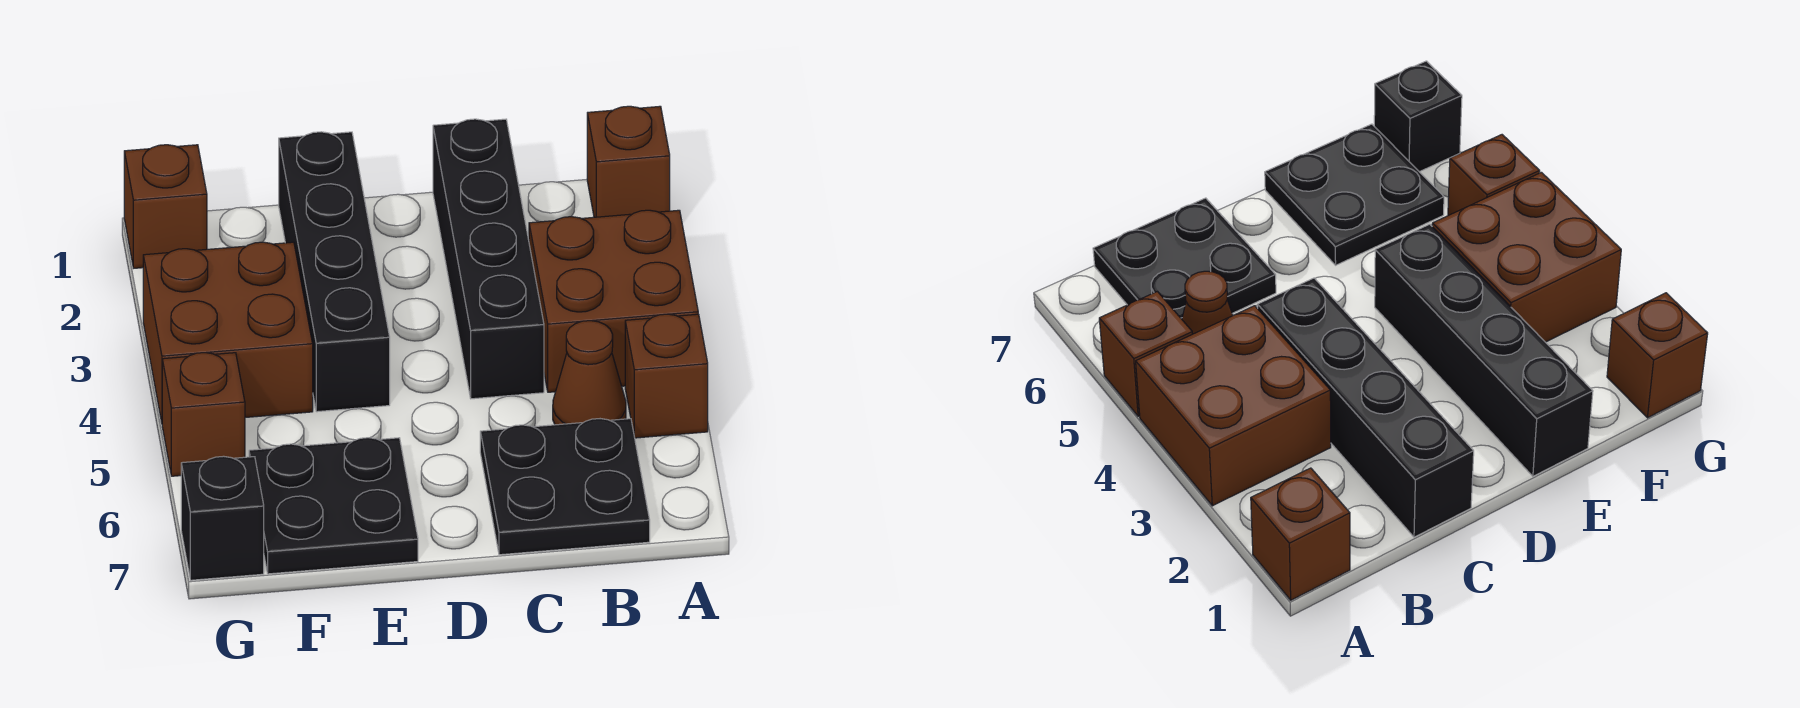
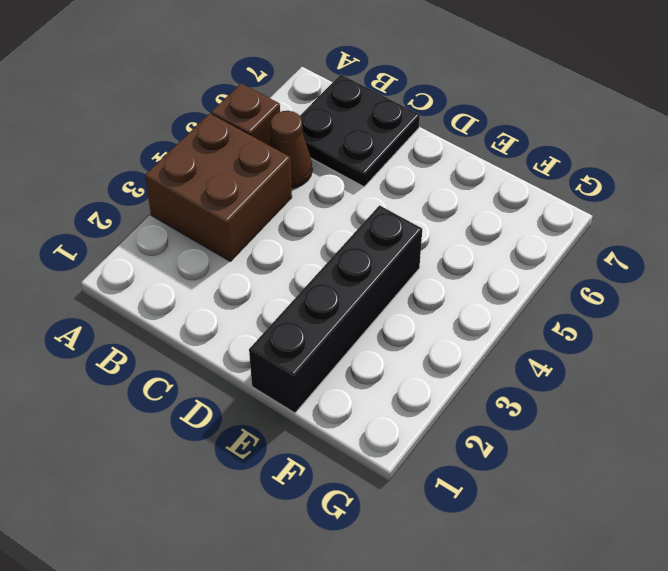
none -> brown 1x1 brick [587,106,670,217]
none -> black 1x4 brick [433,119,544,399]
none -> black 2x2 plate [249,438,418,574]

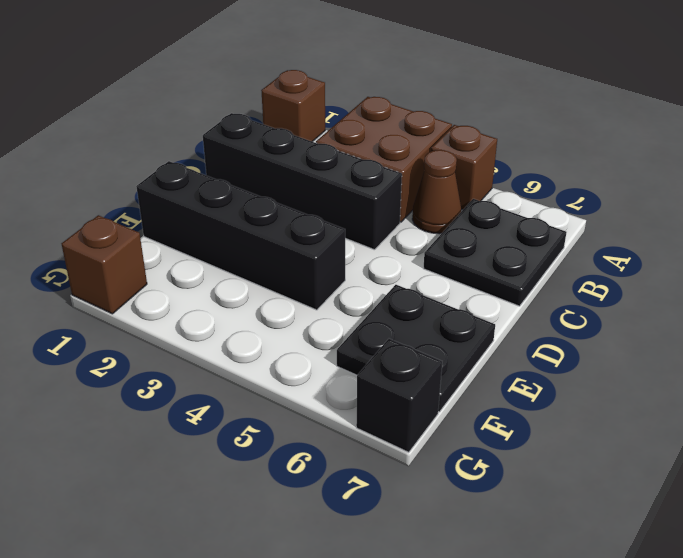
none -> brown 2x2 brick [143,242,313,422]
none -> brown 1x1 brick [162,353,245,476]

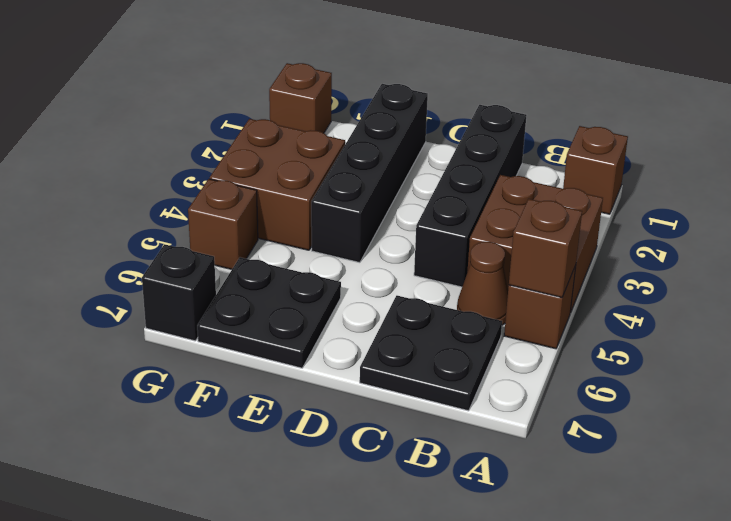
brown 1x1 brick [509,199,582,297] -> none

